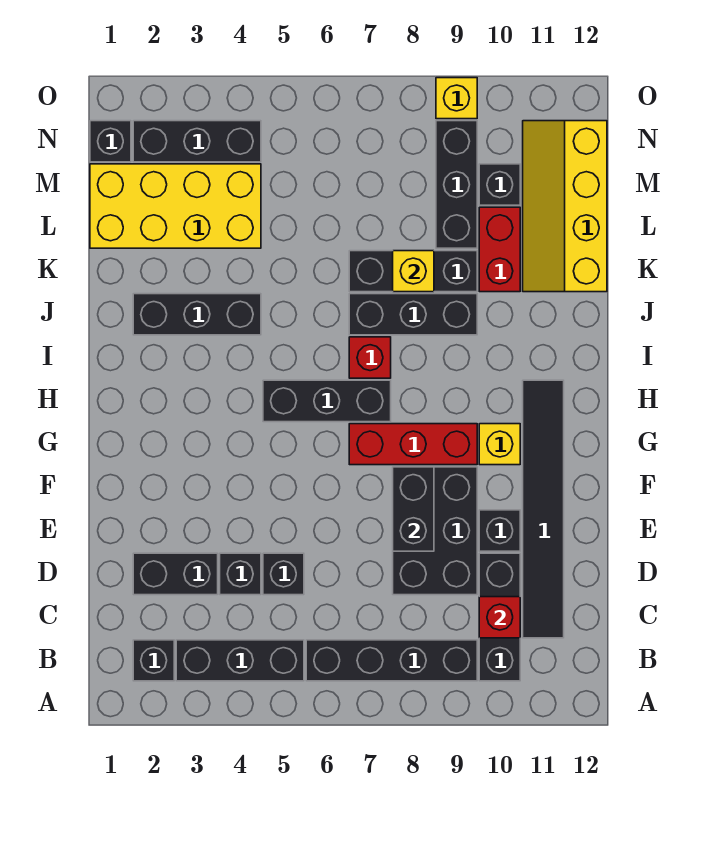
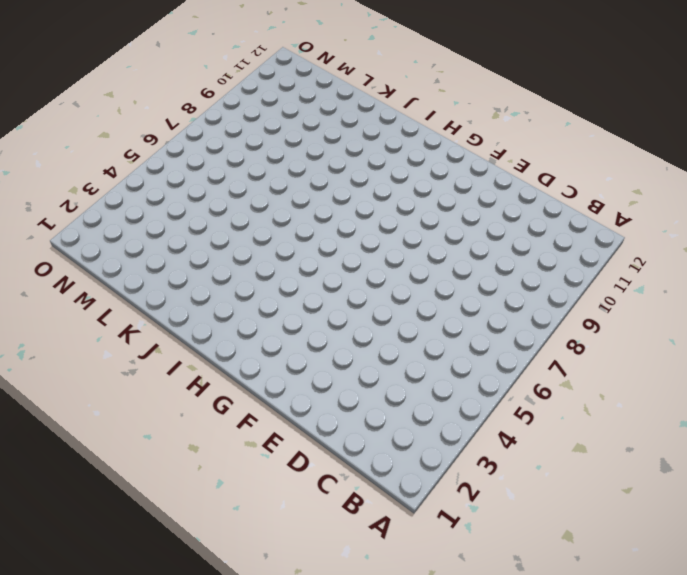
none -> black 1x1 brick [133,640,174,681]
none -> black 1x3 brick [176,640,304,681]
none -> black 1x4 brick [306,640,477,681]

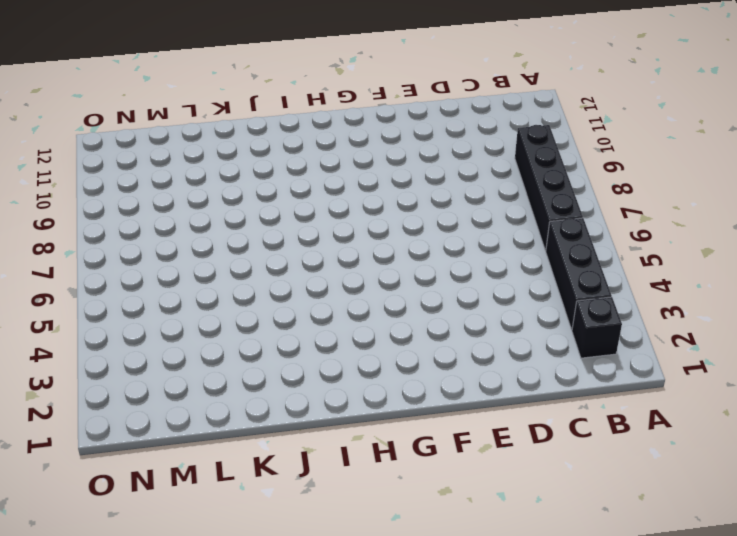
none -> black 1x3 brick [479,553,520,681]
none -> black 1x6 tile [523,380,564,638]
none -> black 1x2 brick [133,553,218,595]

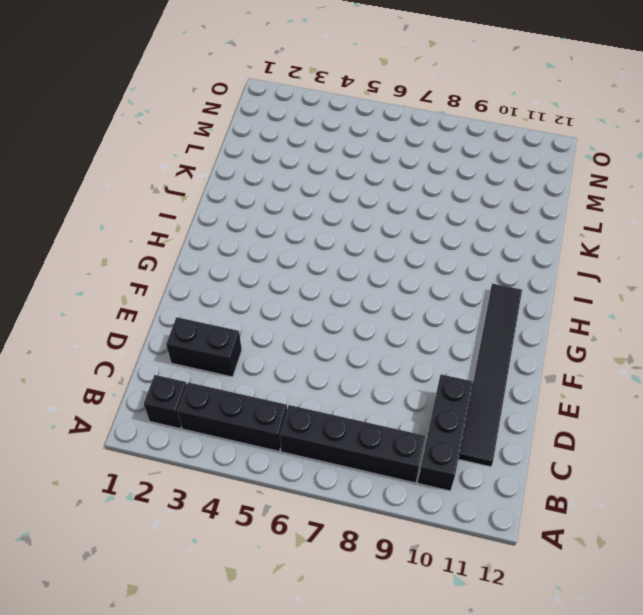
none -> black 1x1 brick [220,553,261,595]
none -> black 1x1 brick [263,553,304,595]
none -> black 2x3 brick [393,467,477,595]

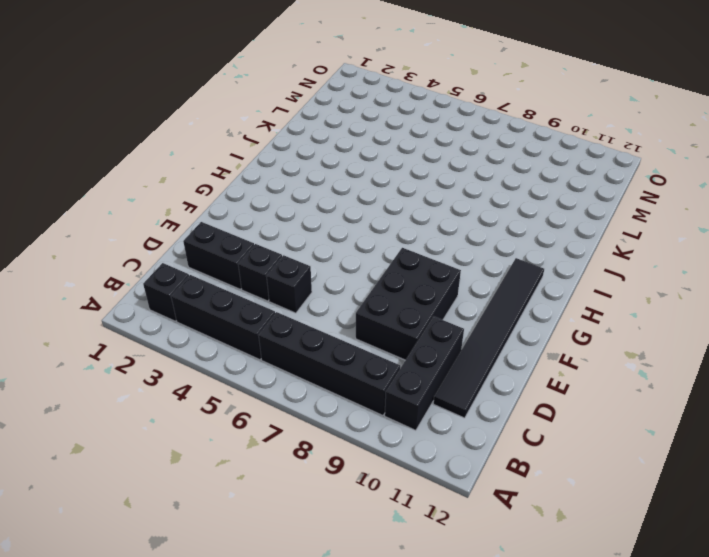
none -> black 1x1 brick [479,510,520,551]
none -> red 1x3 brick [349,424,477,465]
none -> yellow 1x1 brick [479,424,520,465]

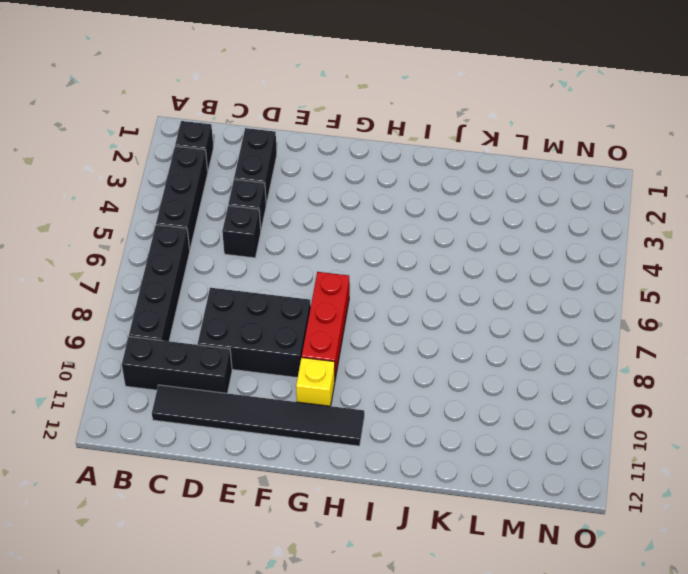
none -> black 1x1 brick [479,510,520,551]
none -> black 1x3 brick [263,380,391,422]
none -> red 1x1 brick [349,337,391,378]

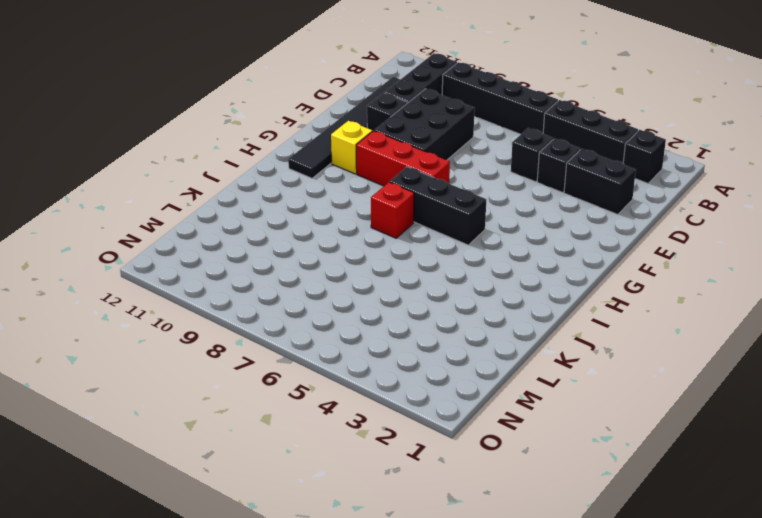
none -> black 1x3 brick [133,294,261,335]
none -> black 1x3 brick [349,294,477,335]
none -> black 1x3 brick [349,251,477,292]

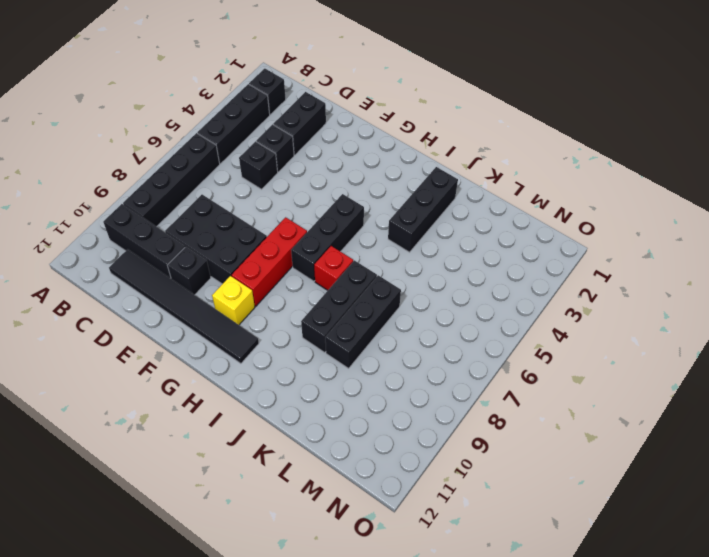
none -> red 1x2 brick [479,207,520,292]
none -> yellow 2x4 slope [523,121,607,292]
none -> yellow 2x4 brick [90,164,261,248]

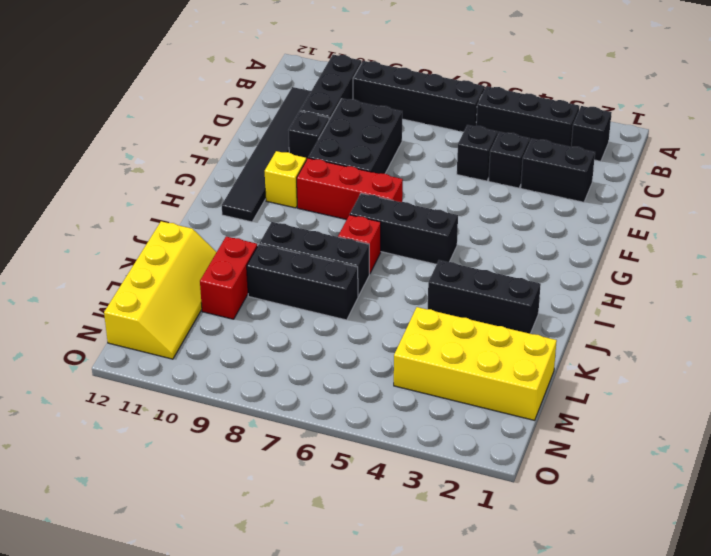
none -> black 1x3 brick [436,121,477,248]
none -> black 1x1 brick [479,164,520,205]
none -> black 1x1 brick [90,121,131,162]

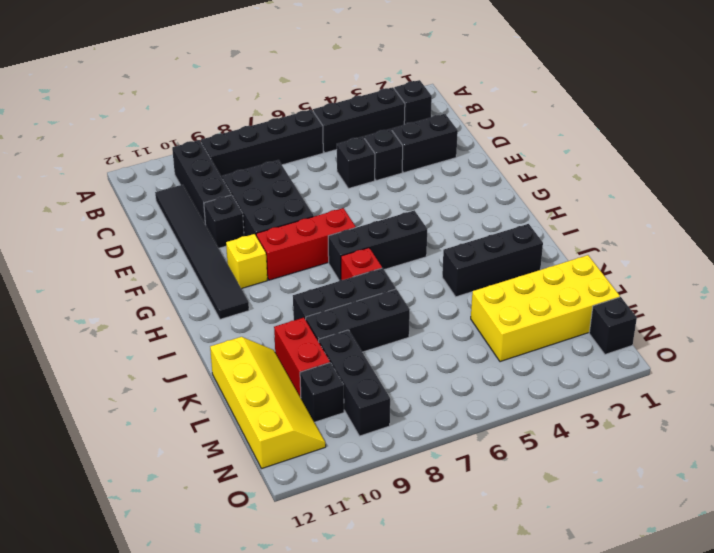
none -> black 1x3 brick [133,121,261,162]
none -> yellow 1x1 brick [436,78,477,119]
none -> red 1x1 brick [479,597,520,638]

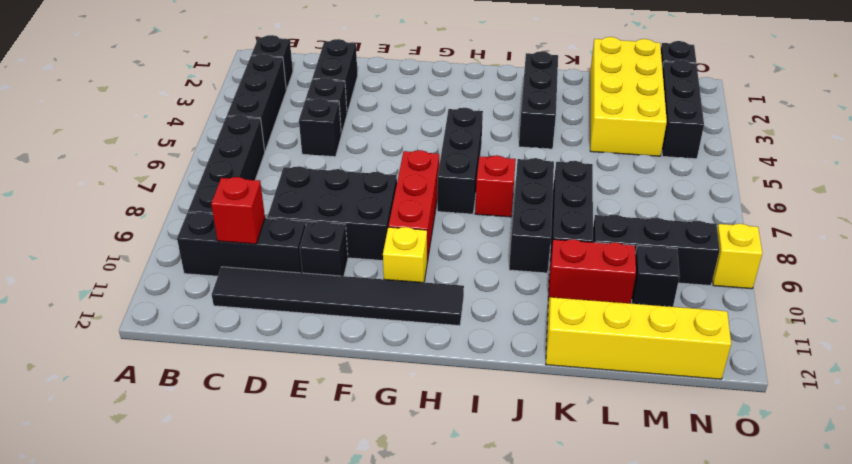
none -> black 1x2 brick [393,467,434,551]
none -> yellow 1x1 brick [393,251,434,292]

